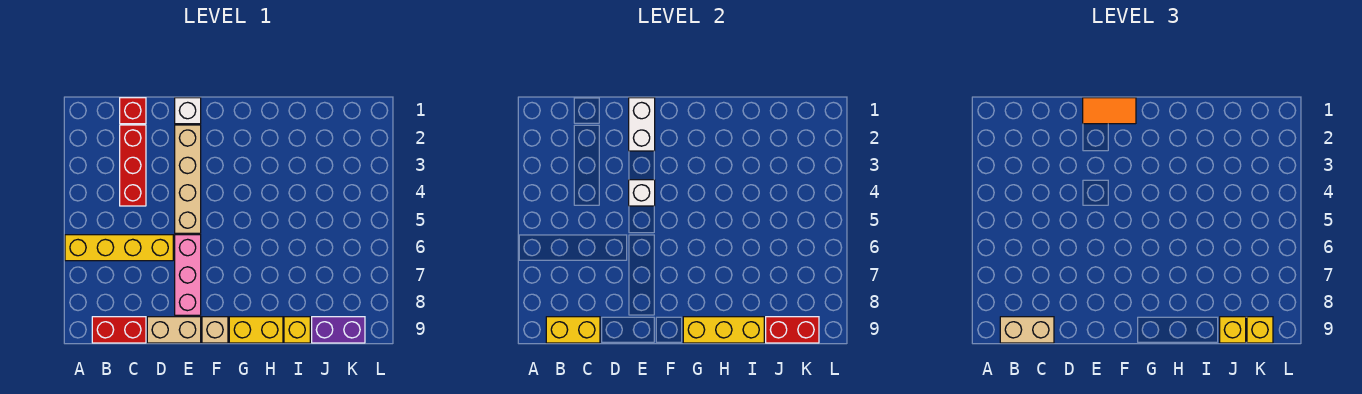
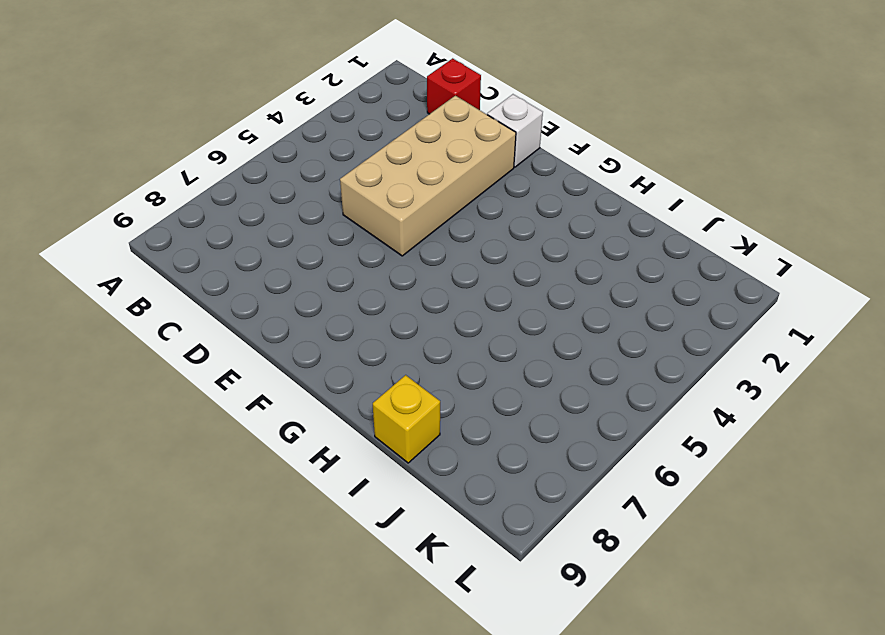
tan 2x4 brick [340,96,516,256] -> tan 1x4 brick [175,125,201,233]
none -> yellow 1x4 brick [65,235,173,261]
none -> red 1x2 brick [92,317,146,343]
none -> red 1x3 brick [120,125,146,206]

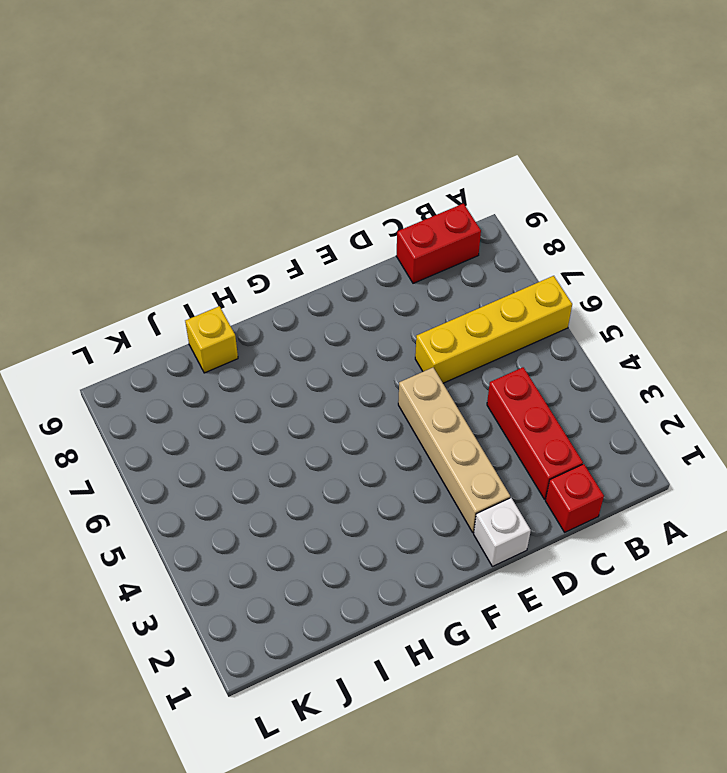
none -> tan 1x2 brick [147,317,201,343]
none -> pink 1x3 brick [175,235,201,315]
none -> tan 1x1 brick [202,317,228,343]

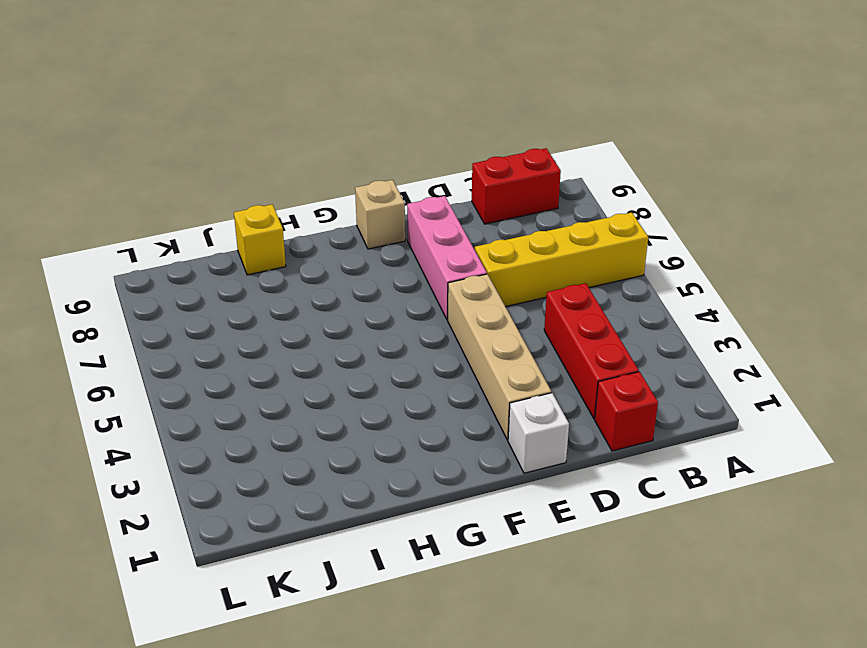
none -> tan 1x2 brick [147,317,201,343]
none -> yellow 1x2 brick [229,317,283,343]
none -> purple 1x2 brick [312,317,365,343]

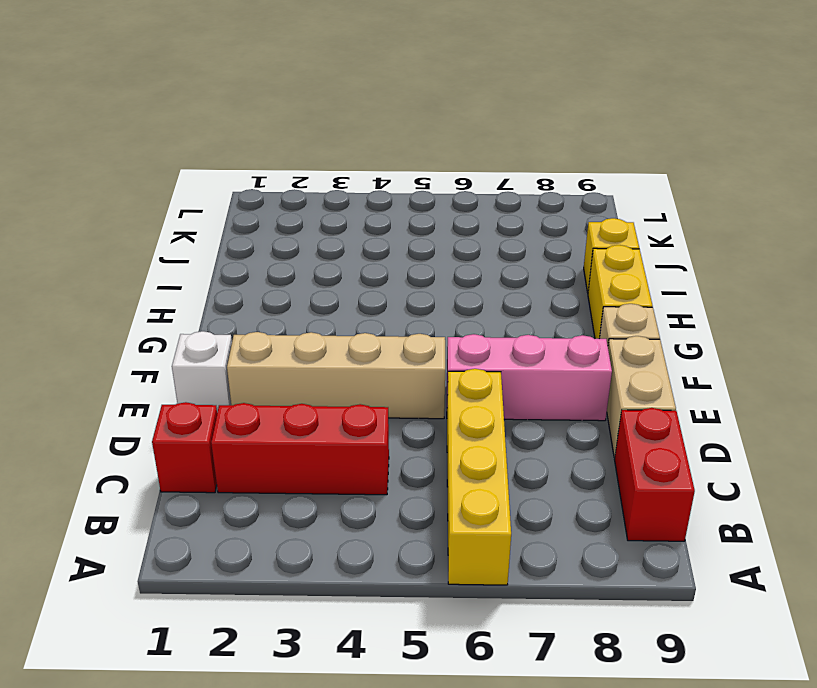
none -> purple 1x2 brick [312,317,365,343]
none -> yellow 1x2 brick [546,317,600,343]
none -> white 1x2 brick [629,98,655,151]

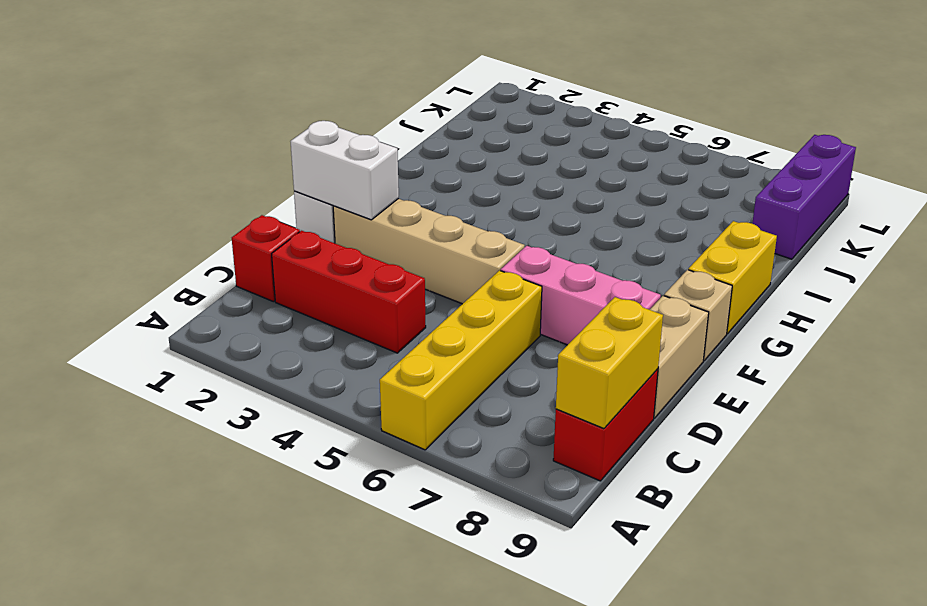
purple 1x3 brick [752,135,856,259] -> purple 1x2 brick [312,317,365,343]
none -> yellow 1x1 brick [284,317,310,343]
none -> white 1x1 brick [629,180,655,206]
none -> yellow 1x3 brick [683,317,764,343]

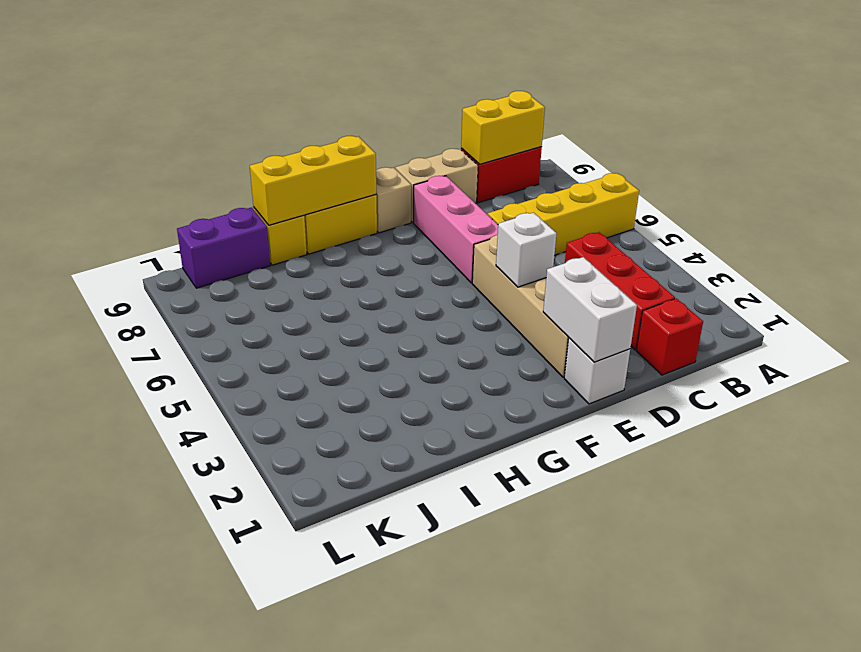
none -> red 1x2 brick [766,317,819,343]
none -> tan 1x2 brick [1000,317,1054,343]
none -> orange 1x2 tile [1083,98,1136,124]

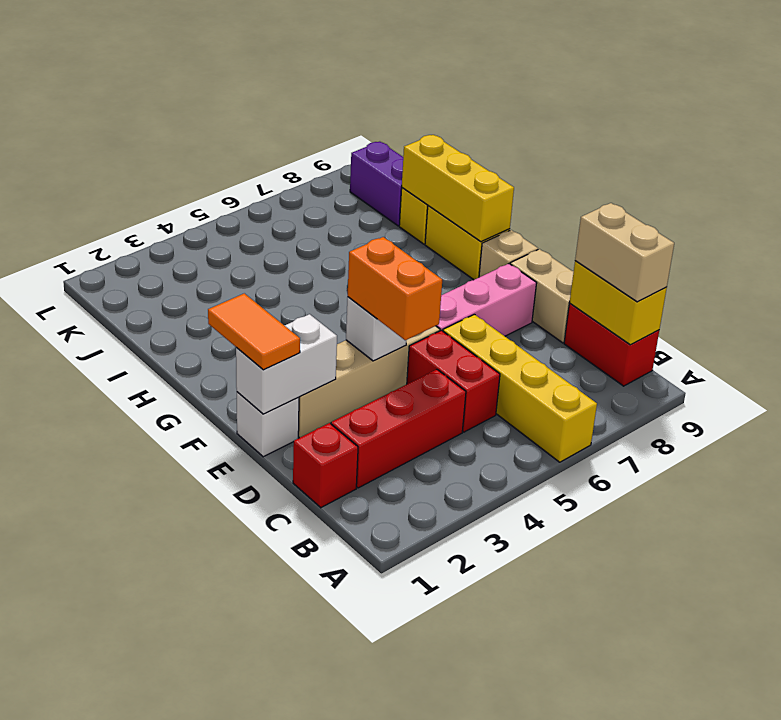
red 1x2 brick [407,330,500,432] -> red 1x2 brick moved to [766,317,819,343]
orange 1x2 brick [348,237,442,340] -> none
none -> yellow 1x1 brick [1220,317,1246,343]
none -> yellow 1x1 brick [1247,317,1273,343]

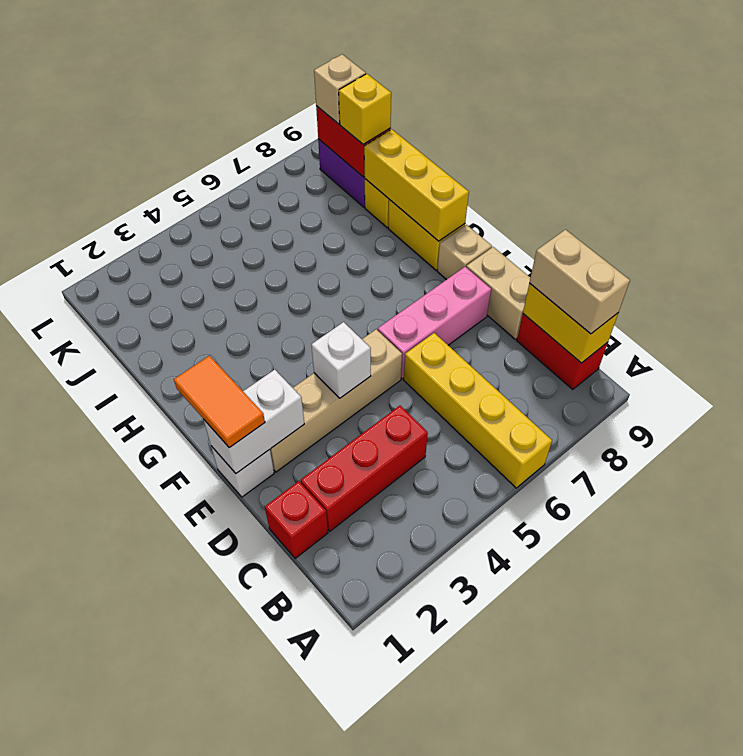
tan 1x1 brick [314,54,366,124] -> yellow 1x1 brick [1247,317,1273,343]

